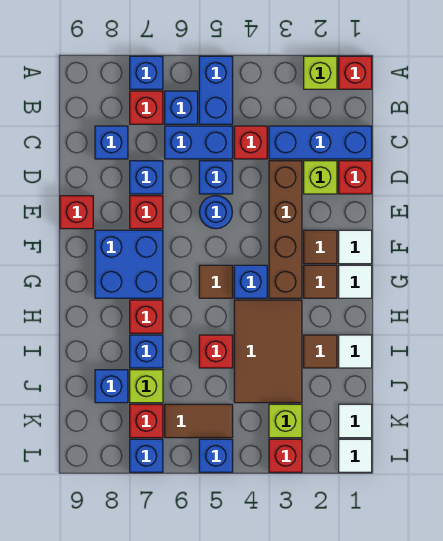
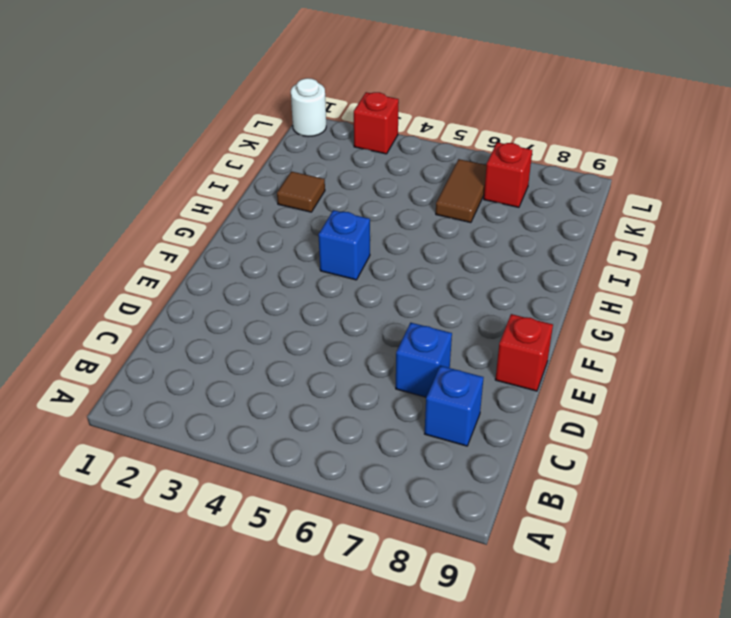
brown 1x2 tile [436,159,487,223] -> brown 1x2 tile turned to [165,404,233,438]
white 1x1 round brick [291,78,326,137] -> white 1x1 tile [339,439,372,472]
none -> red 1x1 brick [339,56,372,89]
none -> lime 1x1 brick [304,56,337,89]
none -> blue 1x2 brick [199,56,233,124]
none -> blue 1x1 brick [130,56,163,89]

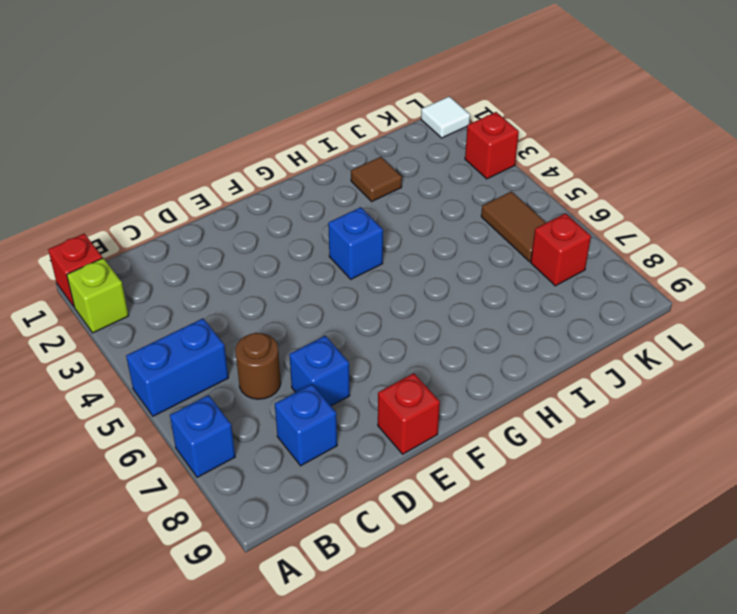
brown 1x1 round brick [235,333,281,399] -> blue 1x2 brick [165,126,233,159]
none -> blue 1x1 brick [165,91,198,124]
none -> red 1x1 brick [130,91,163,124]
none -> blue 1x3 brick [269,126,372,159]
none -> red 1x1 brick [234,126,267,159]

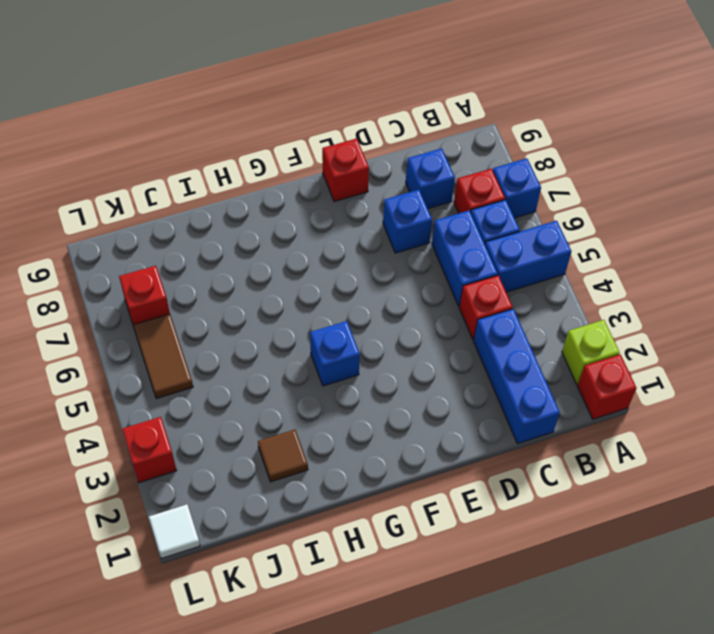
none -> red 1x1 brick [339,161,372,194]
none -> lime 1x1 brick [304,161,337,194]
none -> brown 1x4 brick [269,161,302,298]
none -> blue 1x1 brick [199,161,233,194]

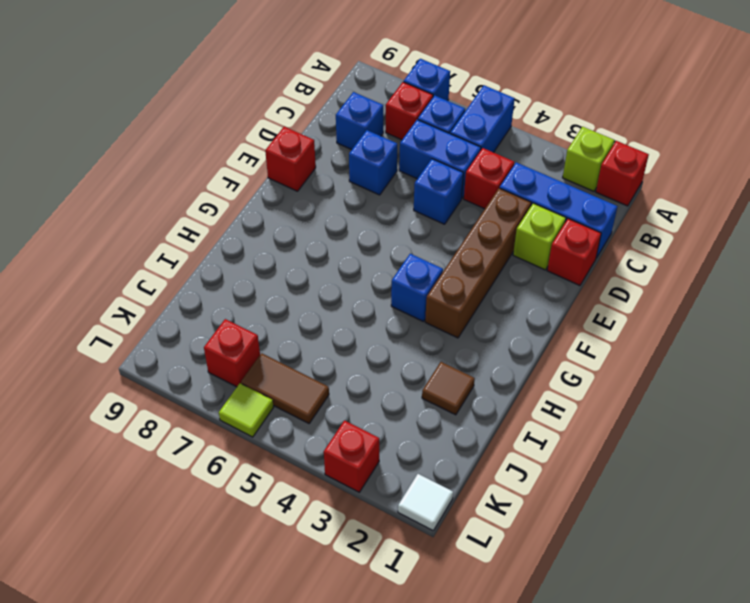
lime 1x1 tile [219,383,274,437] -> none
none -> blue 1x1 round brick [199,196,232,229]
none -> red 1x1 brick [130,196,163,229]
none -> white 1x1 tile [339,230,372,264]
none -> brown 1x1 tile [304,230,337,264]

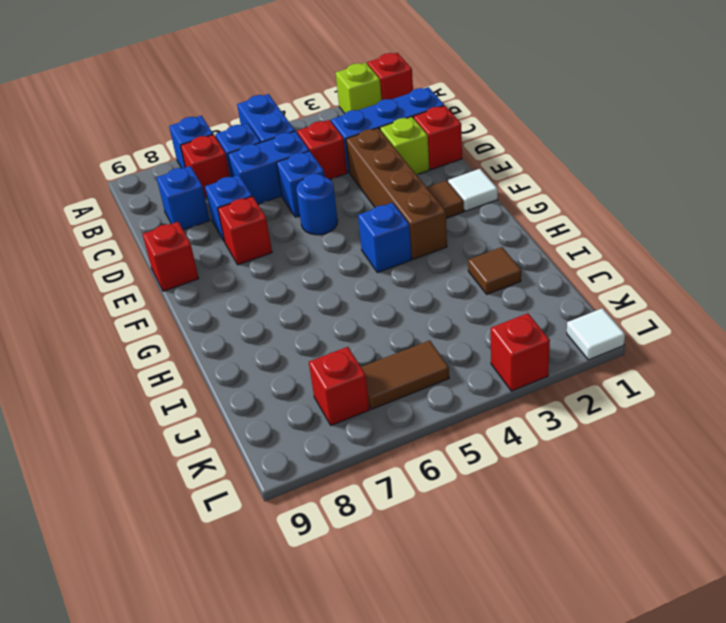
none -> blue 2x2 brick [95,230,163,298]
none -> white 1x1 tile [339,265,372,298]
none -> brown 1x1 tile [304,265,337,298]
none -> brown 1x1 tile [199,265,233,298]

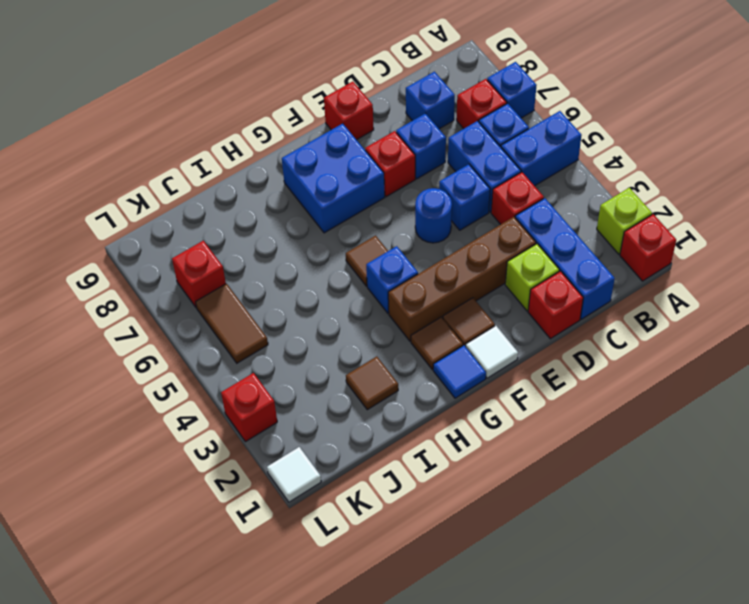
blue 1x1 tile [433,345,486,398] -> white 1x1 tile [339,265,372,298]
none -> brown 2x3 tile [234,300,302,403]
none -> red 1x1 brick [130,300,163,333]
none -> white 1x1 tile [339,335,372,368]
none -> red 1x1 brick [199,335,233,368]

